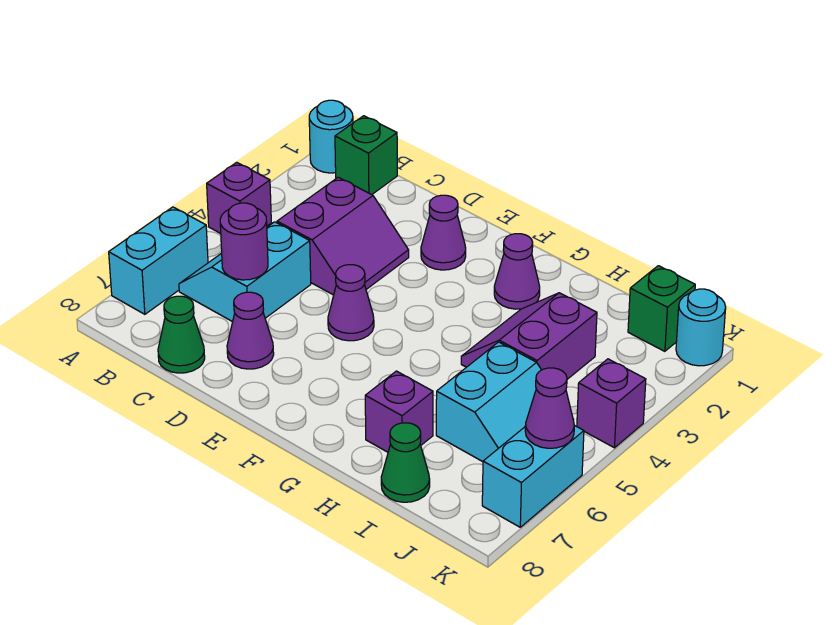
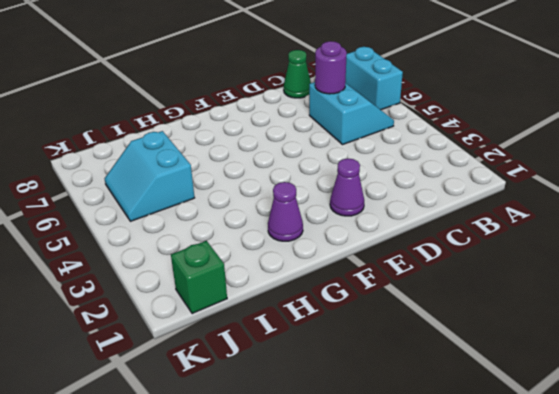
none -> cyan 1x1 round brick [309,100,353,173]
none -> purple 1x1 brick [207,162,271,233]
none -> green 1x1 brick [335,116,397,195]

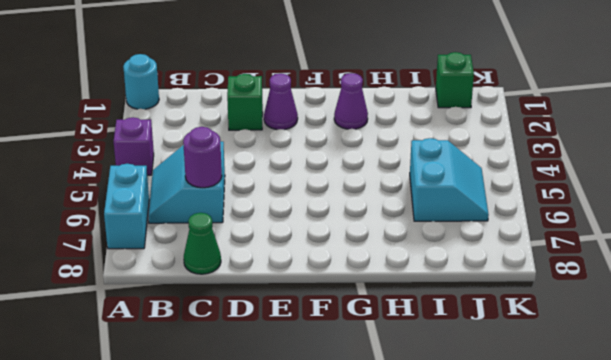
green 1x1 brick [227,74,263,130] -> green 1x1 brick moved to [335,116,397,195]
none -> purple 2x2 slope [277,177,409,295]
none -> purple 1x1 cone [227,292,274,369]
none -> purple 1x1 cone [328,265,374,341]

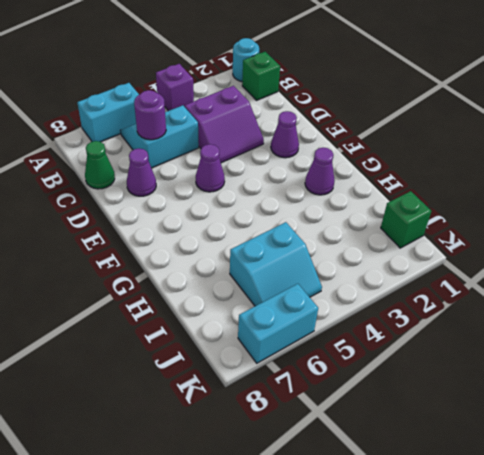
none -> purple 2x2 slope [461,293,597,379]
none -> purple 1x1 brick [365,371,433,452]
none -> green 1x1 cone [381,423,430,502]

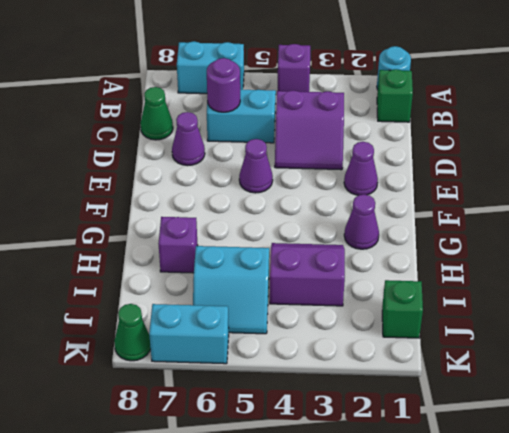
green 1x1 cone [114,304,151,361] -> green 1x1 cone moved to [381,423,430,502]
none -> cyan 1x1 round brick [676,289,726,366]
none -> purple 1x1 brick [577,359,646,448]
none -> purple 1x1 cone [525,368,574,448]

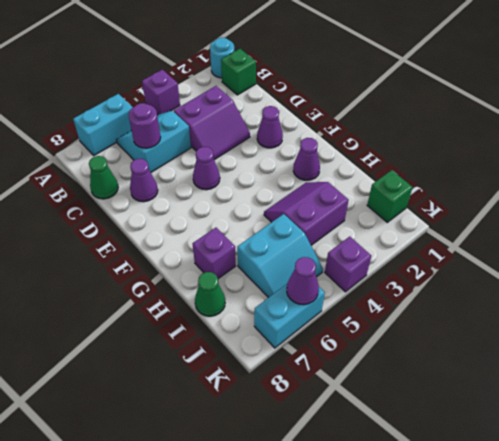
none -> cyan 1x1 round brick [676,289,726,366]

